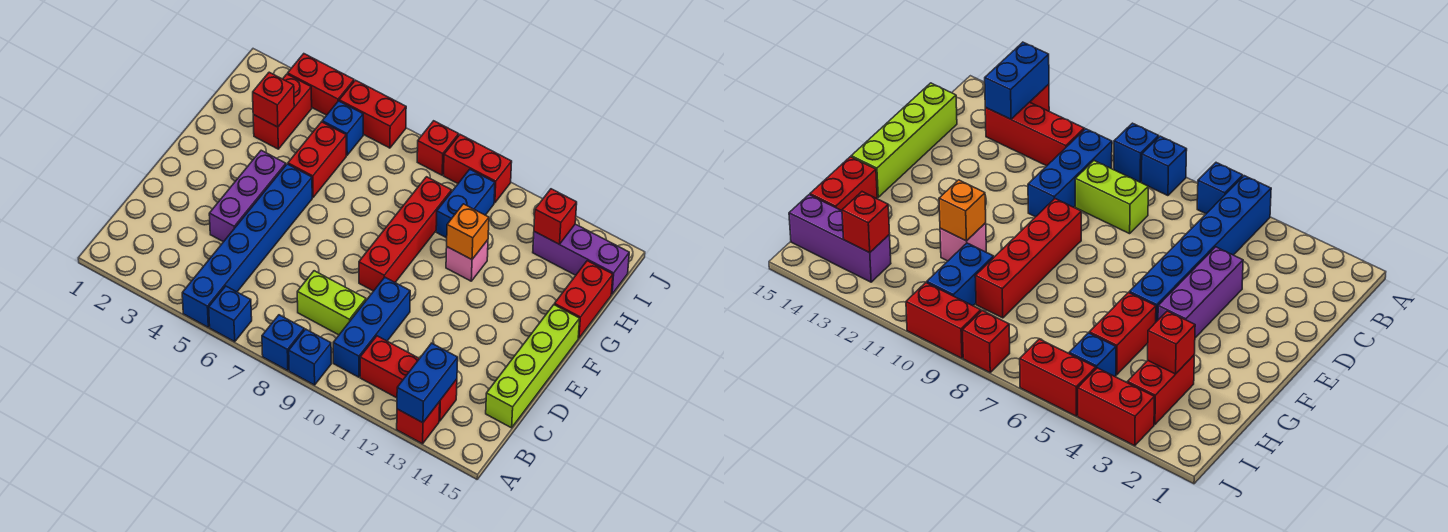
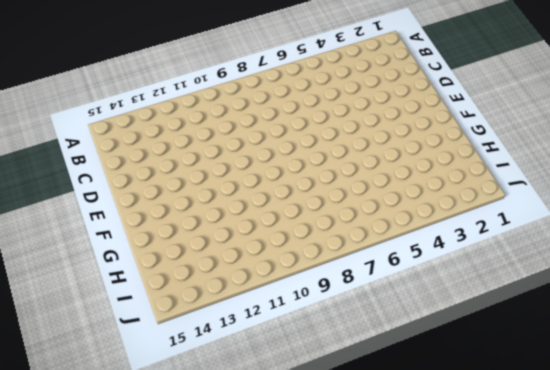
none -> blue 1x6 brick [182,164,312,327]
none -> blue 1x1 brick [209,286,252,342]
none -> blue 1x1 brick [262,315,304,371]

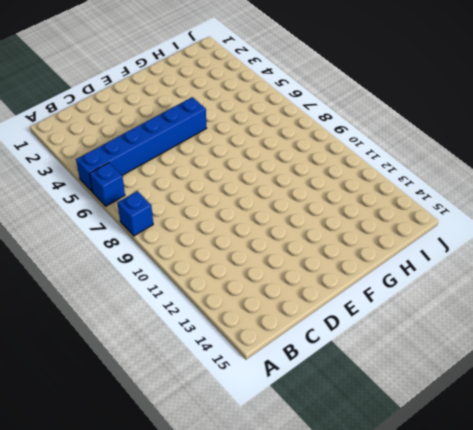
none -> blue 1x1 brick [289,329,331,385]
none -> red 1x1 brick [397,402,440,444]
none -> blue 1x3 brick [333,277,410,377]

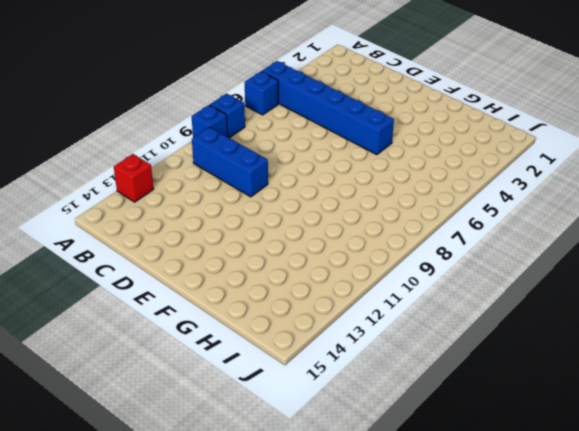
none -> red 1x3 brick [360,336,457,421]
none -> lime 1x2 brick [297,271,366,335]
none -> lime 1x4 brick [486,305,580,428]

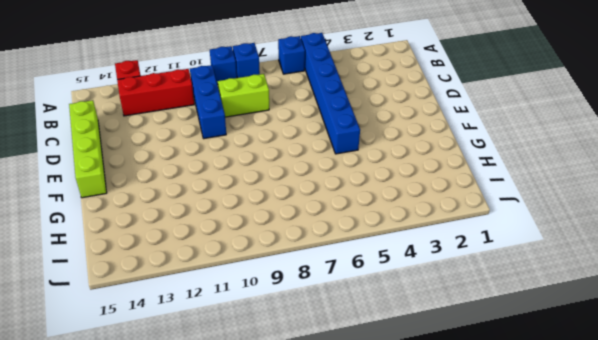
none -> purple 1x3 brick [209,150,286,242]
none -> red 1x4 brick [359,177,452,291]
none -> red 1x2 brick [288,122,346,197]

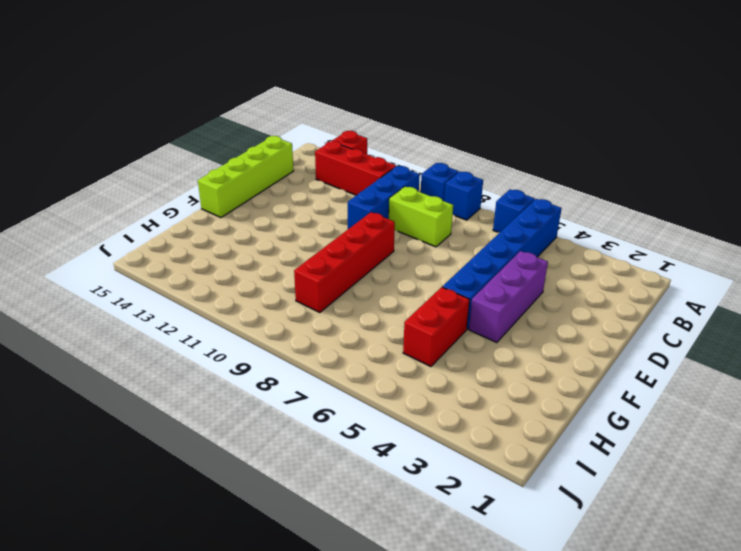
none -> pink 1x1 brick [446,240,488,281]
none -> red 1x2 brick [554,261,613,338]
none -> red 1x2 brick [253,74,312,149]

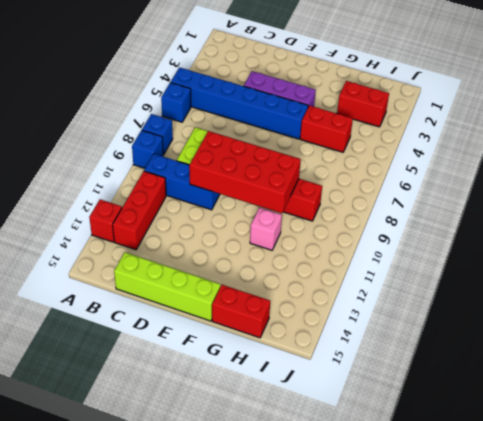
red 2x4 brick [189,131,301,213] -> none
none -> blue 1x2 brick [436,169,495,238]
none -> blue 1x1 brick [322,101,363,155]
none -> purple 1x3 brick [533,224,629,294]

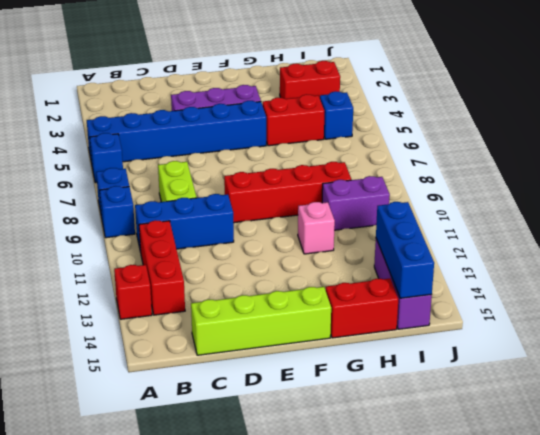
purple 1x2 brick [322,176,390,230] -> blue 1x2 brick [436,169,495,238]
blue 1x3 brick [376,202,434,298] -> red 1x1 brick [534,189,577,244]
none -> red 1x2 brick [288,54,354,115]
none -> red 1x2 brick [339,80,406,148]
none -> red 1x1 brick [417,121,459,175]

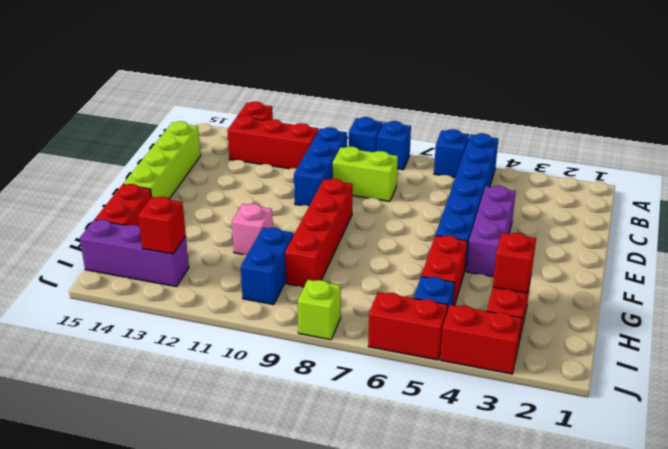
lime 1x1 brick [298,280,341,340] -> red 1x1 brick [417,121,459,175]
none -> red 1x2 brick [444,135,512,203]
none -> blue 1x2 brick [397,343,458,423]
none -> orange 1x1 brick [447,204,489,260]

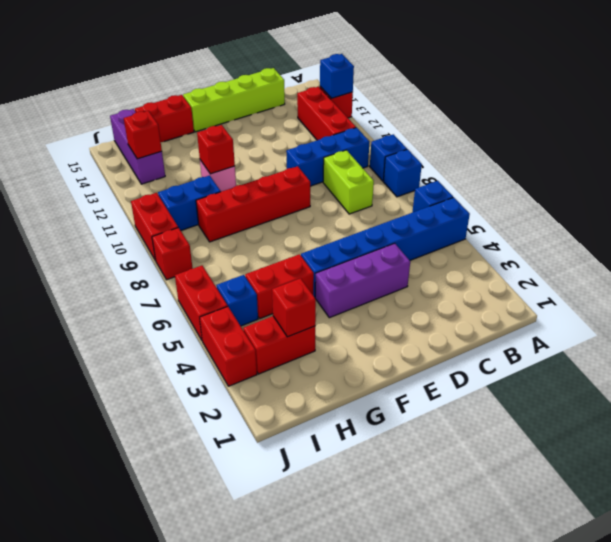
blue 1x1 brick [320,54,354,98] -> blue 1x2 brick [397,343,458,423]
red 1x1 brick [197,125,235,174] -> orange 1x1 brick [447,204,489,260]

